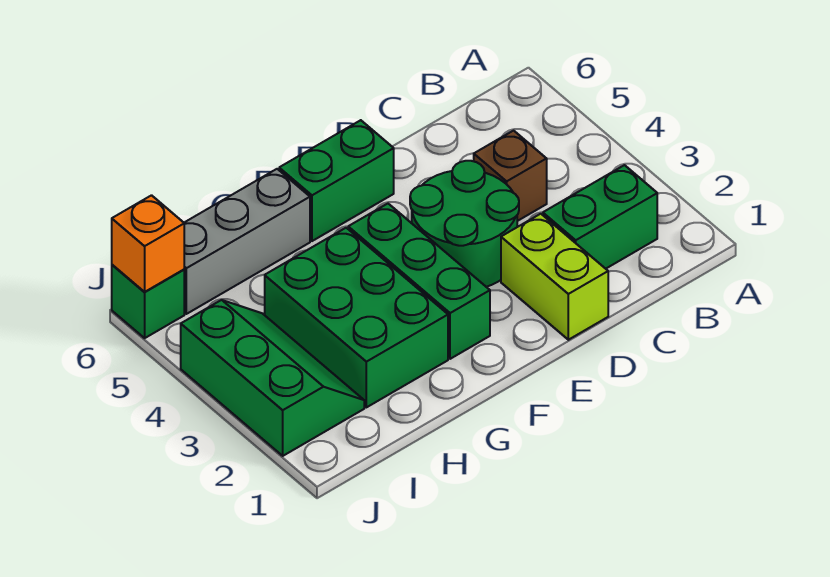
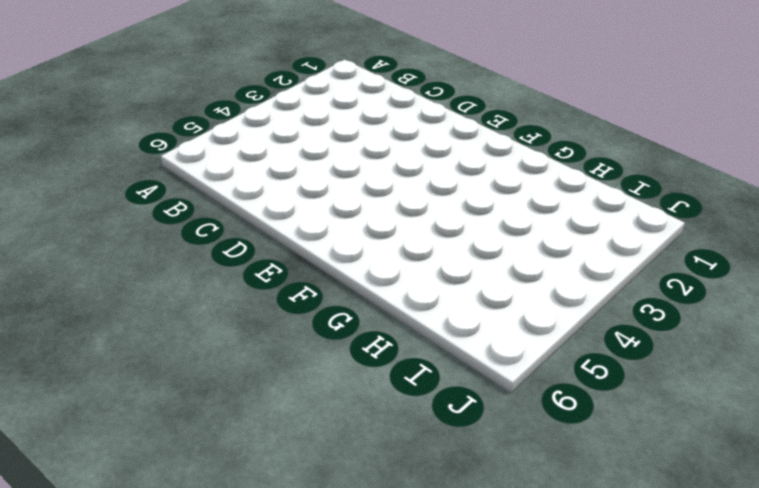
none -> green 1x2 brick [543,165,657,269]
none -> brown 1x1 brick [474,131,547,221]

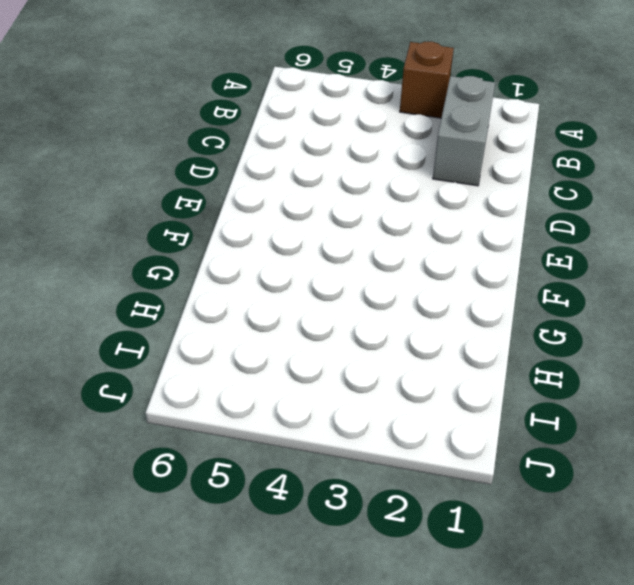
brown 1x1 brick [400,41,454,118] -> brown 1x1 brick moved to [474,131,547,221]
grey 1x2 brick [433,76,495,186] -> green 1x2 brick [543,165,657,269]
none -> lime 1x2 brick [501,214,608,340]
none -> green 2x2 round brick [410,161,519,287]

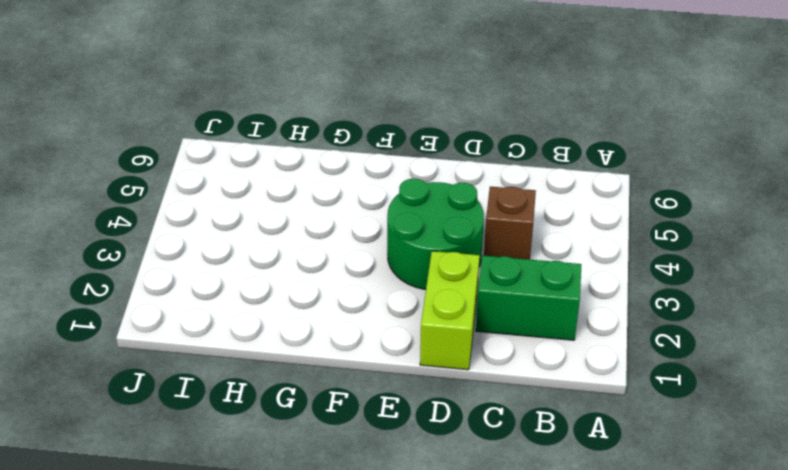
none -> green 1x2 brick [279,120,394,241]
none -> green 1x3 brick [348,204,490,359]

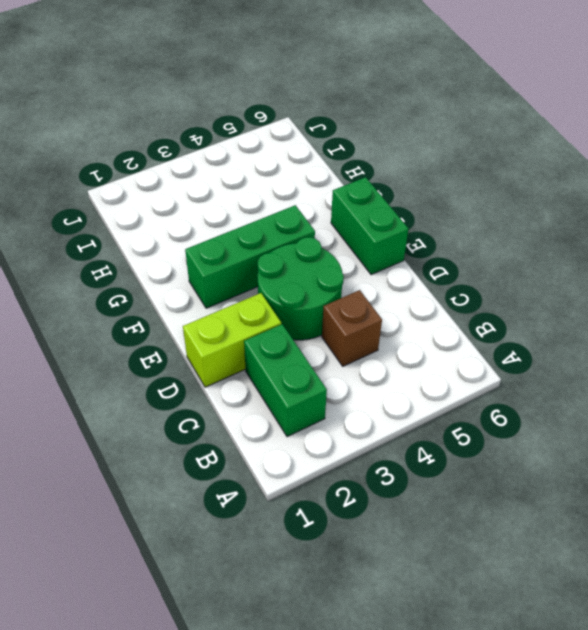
none -> green 2x3 brick [265,228,448,407]
none -> grey 1x3 brick [184,169,310,314]

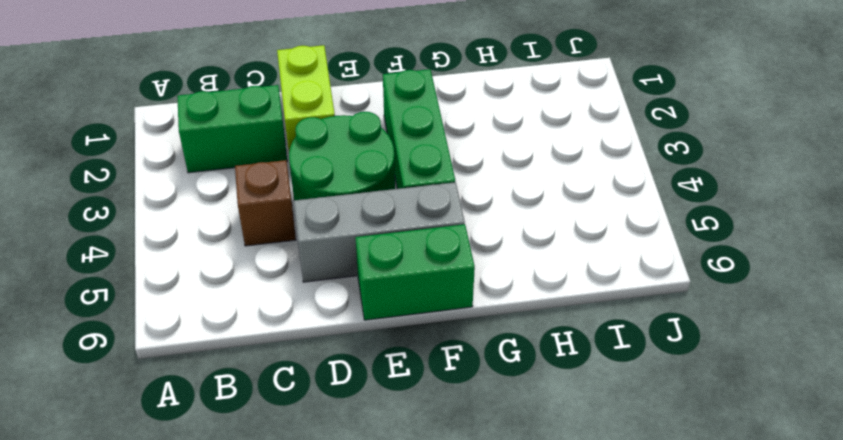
grey 1x3 brick [294,182,465,282] -> grey 1x3 brick moved to [184,169,310,314]
none -> green 2x3 brick [265,228,448,407]
none -> green 2x3 slope [181,300,364,456]

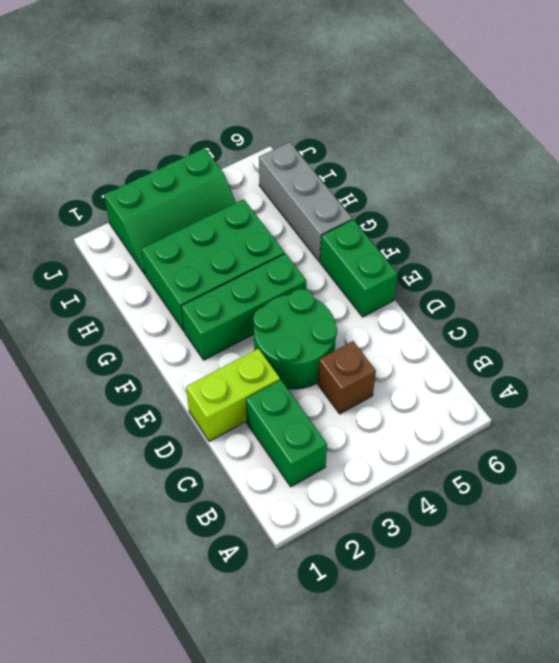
none -> green 1x1 brick [112,265,184,338]
none -> orange 1x1 brick [112,195,184,292]

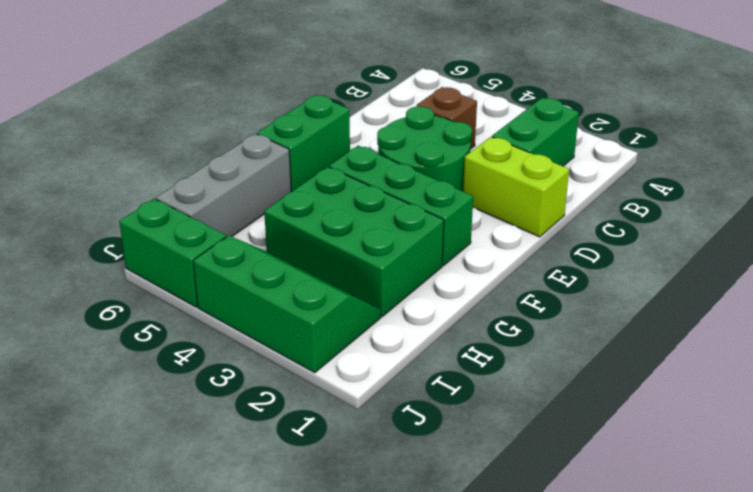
green 1x2 brick [119,199,226,307] -> green 1x1 brick [112,265,184,338]
none -> orange 1x1 brick [112,195,184,292]

